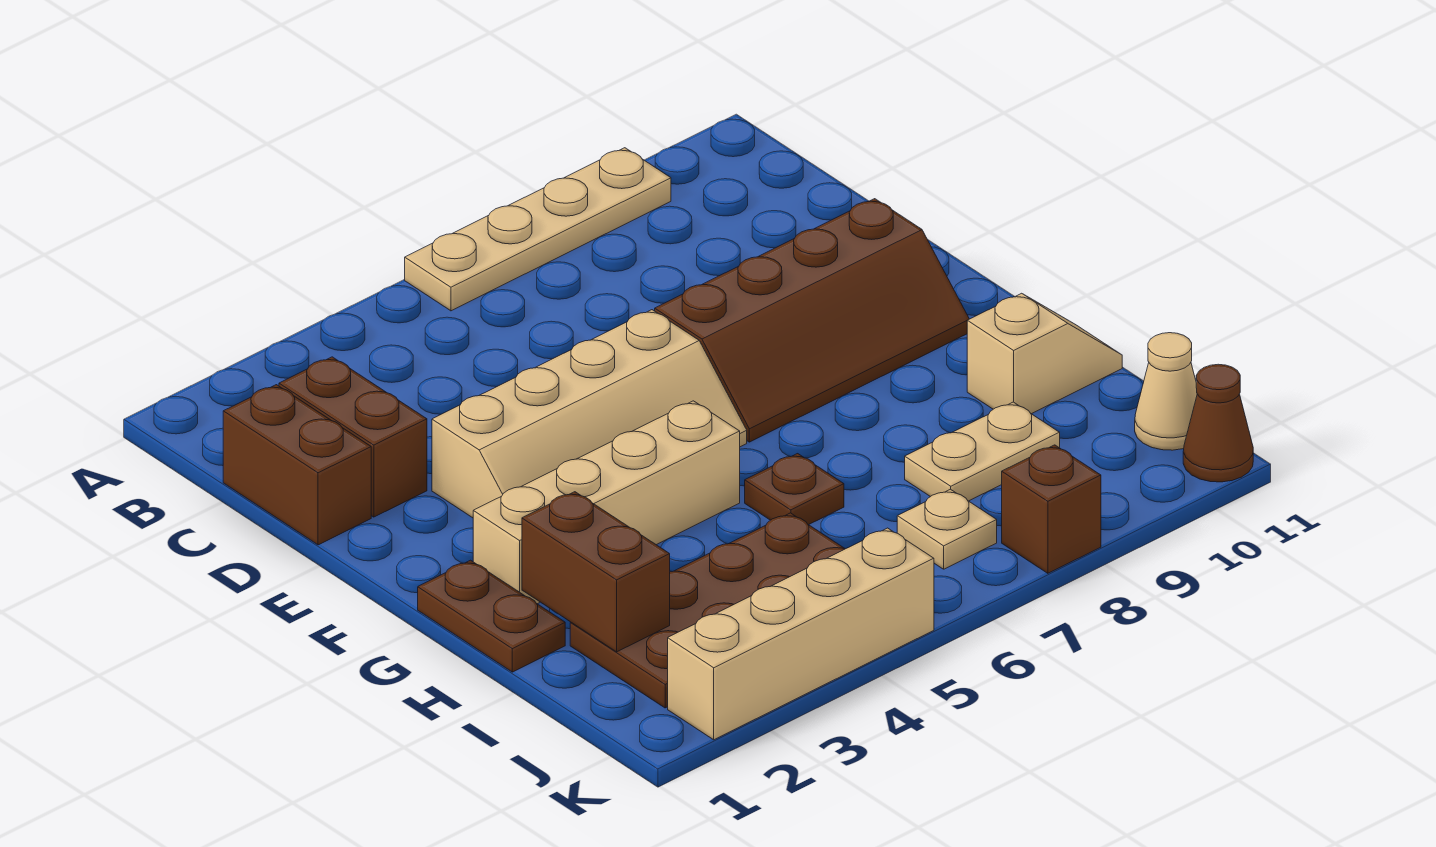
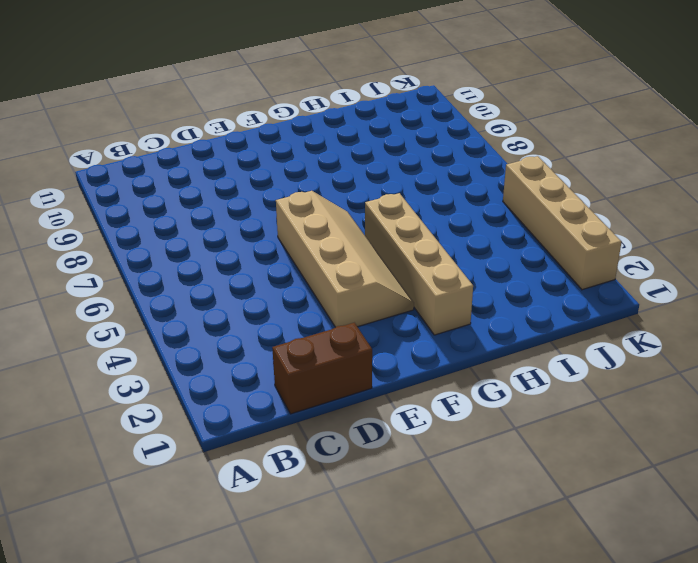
none -> tan 1x4 plate [405,148,671,311]
none -> brown 1x2 brick [279,357,427,517]
none -> brown 2x4 slope [655,199,969,442]

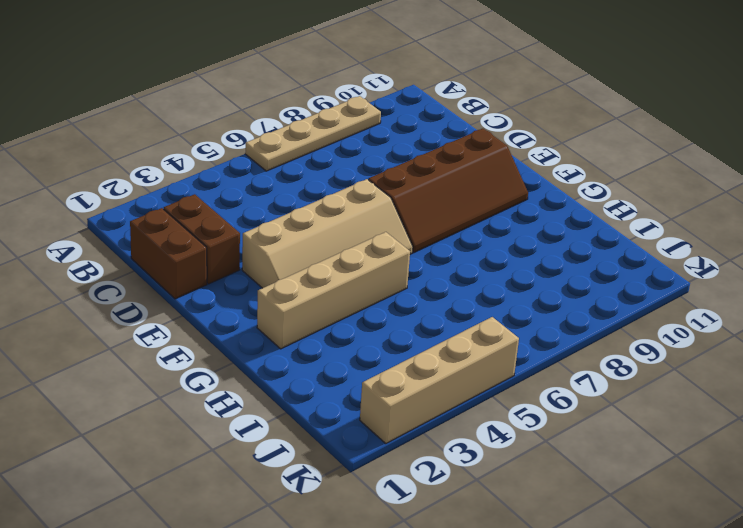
none -> brown 1x2 plate [418,560,565,672]
none -> brown 1x1 plate [745,454,844,525]
none -> tan 1x2 slope [967,293,1122,414]

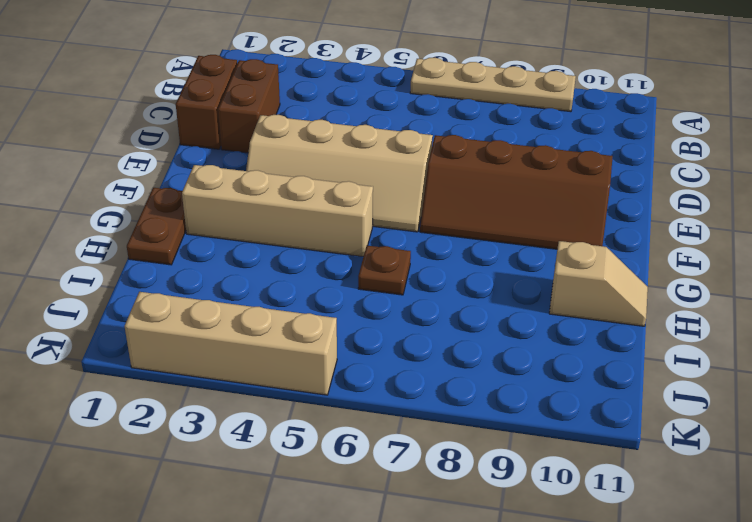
none -> brown 2x4 plate [570,513,845,708]
none -> tan 1x2 plate [905,402,1060,501]
none -> tan 1x1 plate [897,489,997,569]

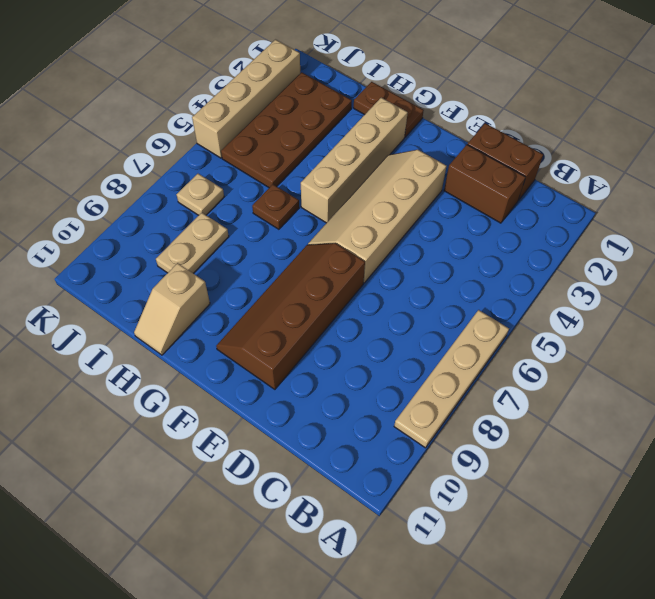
none -> tan 1x1 cone [1135,333,1197,450]
none -> brown 1x1 brick [1002,445,1101,573]
none -> brown 1x1 cone [1183,364,1253,482]

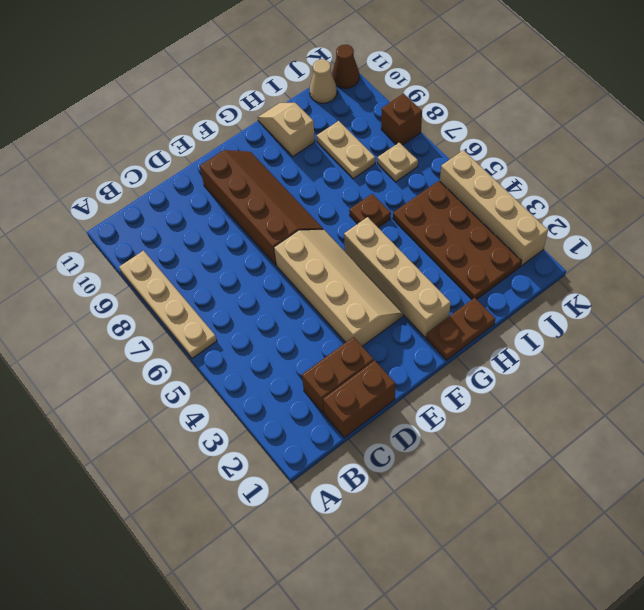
none -> brown 1x2 brick [522,492,670,652]

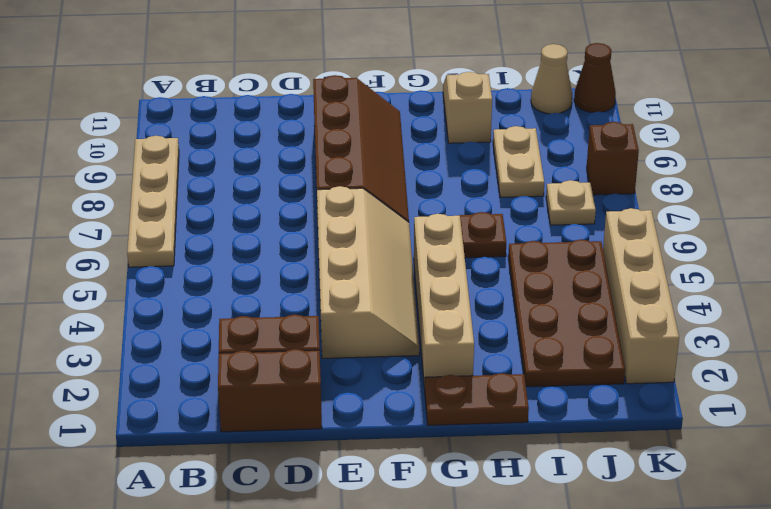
none -> brown 1x2 brick [522,492,670,652]

